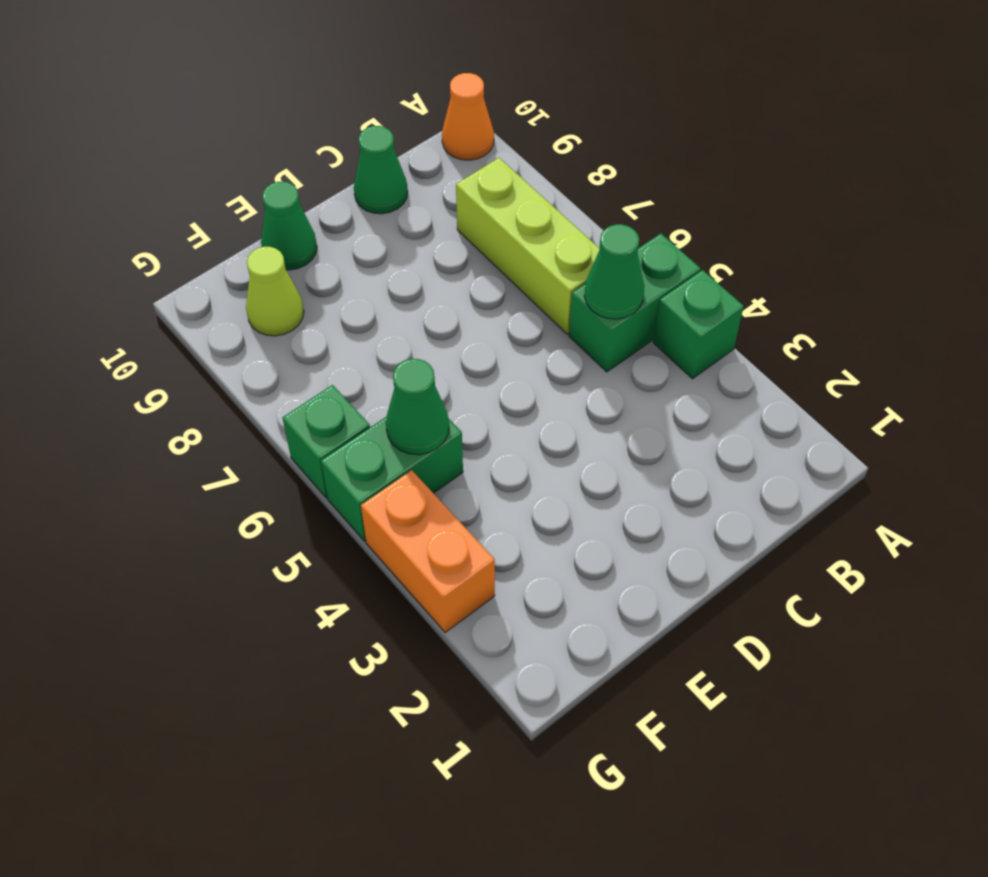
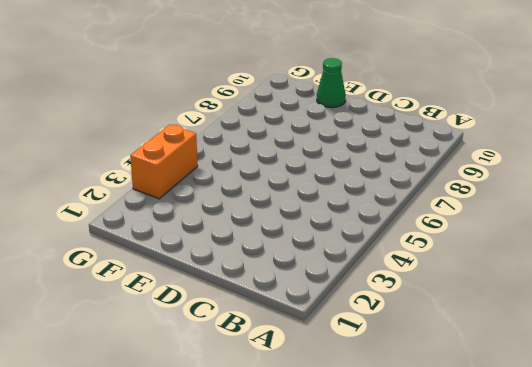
none -> green 1x1 brick [653,270,744,379]
none -> green 1x2 brick [569,234,701,372]
none -> orange 1x1 cone [442,73,494,160]

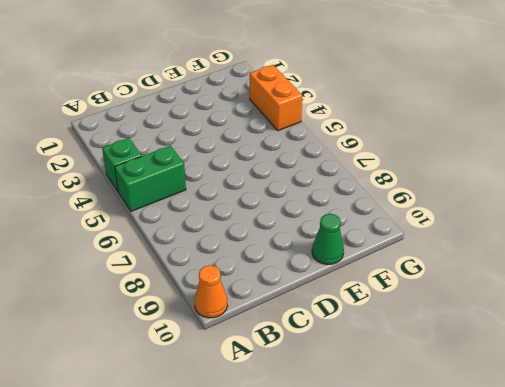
none -> lime 1x3 brick [456,158,600,334]
none -> green 1x1 cone [354,126,408,214]
none -> green 1x2 brick [321,417,463,541]

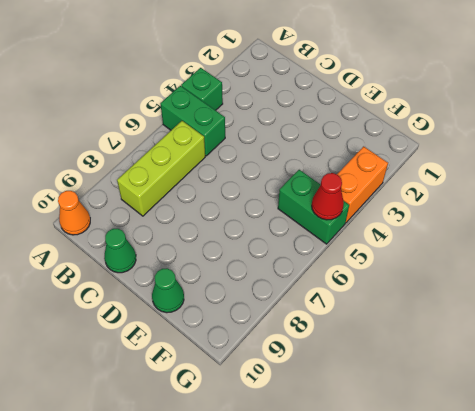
red 1x1 cone [312,173,344,220] -> none
none -> lime 1x1 cone [246,247,304,336]
none -> green 1x1 brick [282,385,370,498]
none -> green 1x1 cone [584,224,644,319]

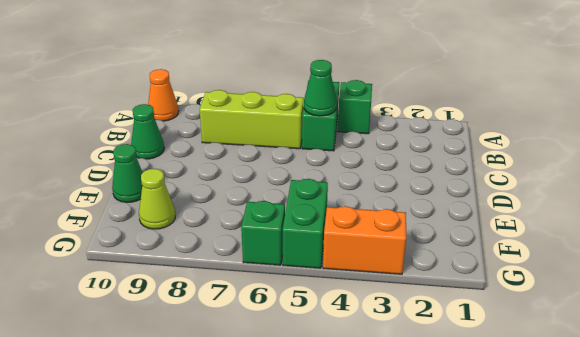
none -> green 1x1 cone [386,359,449,455]

